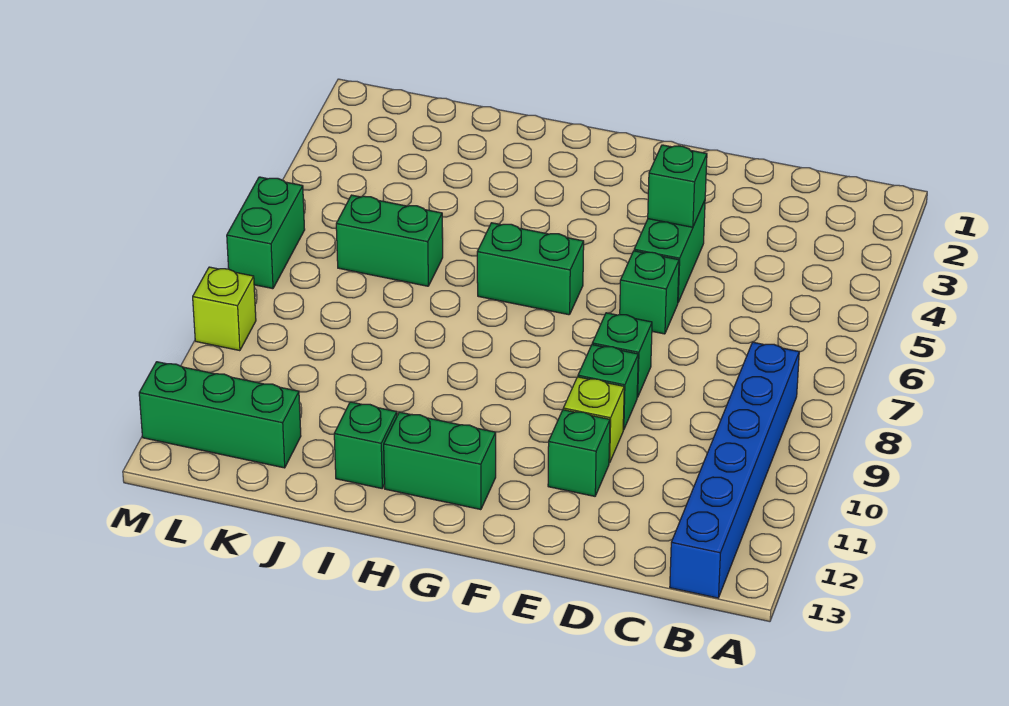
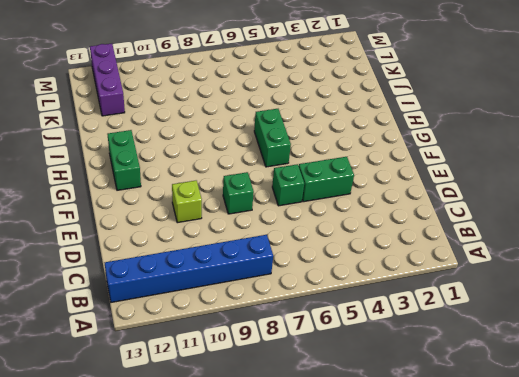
purple 1x3 brick [90,44,125,116] -> green 1x3 brick [139,362,301,468]
none -> green 1x1 brick [578,345,638,430]
none -> green 1x1 brick [548,410,610,496]
none -> green 1x1 brick [334,402,397,488]

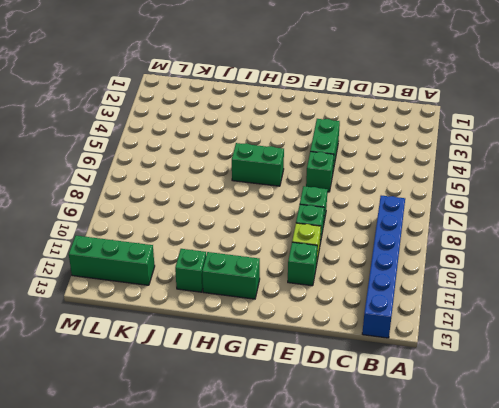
none -> green 1x2 brick [336,195,443,286]
none -> green 1x2 brick [227,177,305,289]
none -> lime 1x1 brick [193,267,256,351]

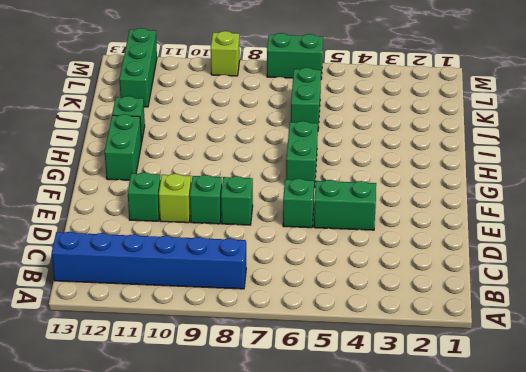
none -> green 1x1 brick [648,145,707,227]

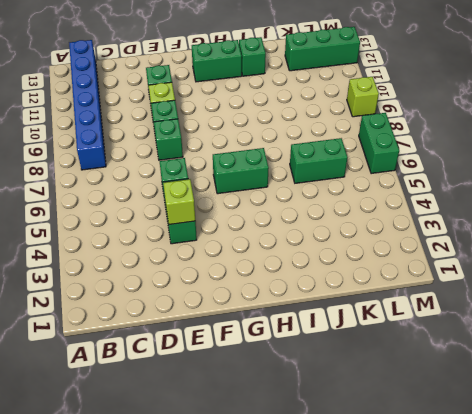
lime 1x1 brick [163,179,195,225] -> green 1x1 brick [648,145,707,227]

